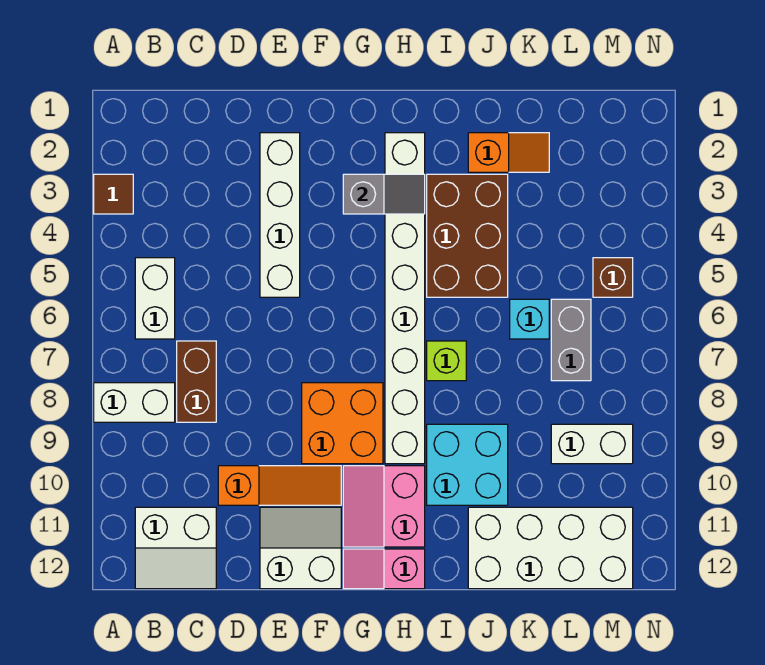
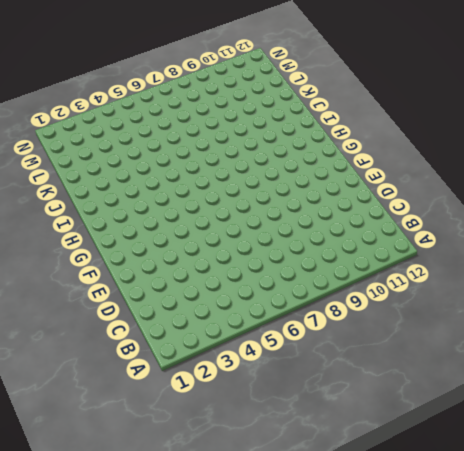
none -> brown 1x1 tile [94,174,133,214]
none -> white 1x2 brick [94,383,175,422]
none -> white 1x2 brick [135,258,175,339]

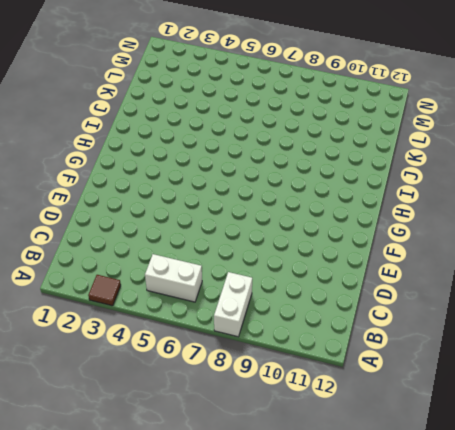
none -> white 2x2 slope [135,507,216,589]
none -> brown 1x2 brick [177,341,216,422]
none -> orange 1x3 slope [218,466,341,505]

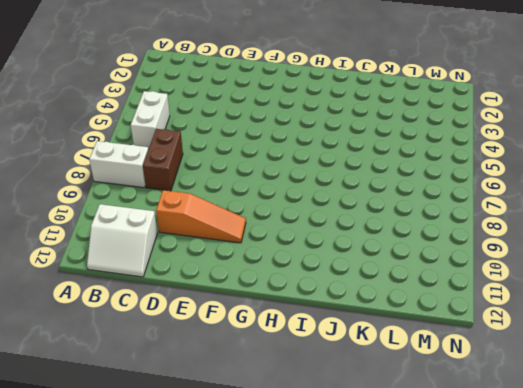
none -> brown 1x1 tile [94,174,133,214]
none -> white 1x4 brick [260,133,300,297]
none -> white 2x2 slope [260,507,341,589]

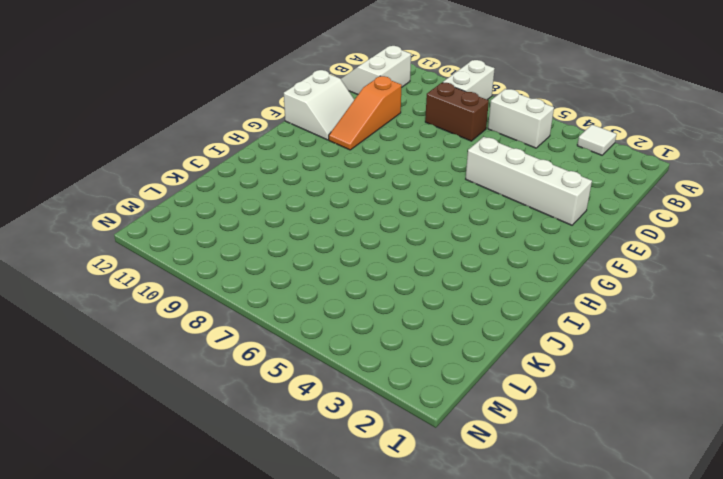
white 1x1 tile [577,125,617,155] -> brown 1x1 tile [94,174,133,214]
none -> orange 2x2 brick [302,383,383,464]
none -> pink 2x2 slope [343,466,425,547]
none -> pink 1x2 slope [343,549,425,589]

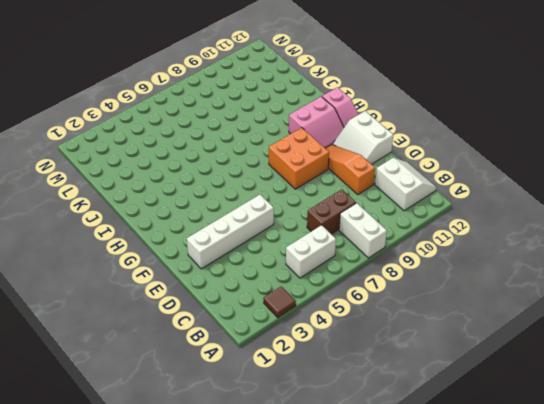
none -> white 1x8 brick [385,133,425,464]
none -> brown 2x3 brick [427,174,508,297]
none -> lime 1x1 brick [427,341,466,381]

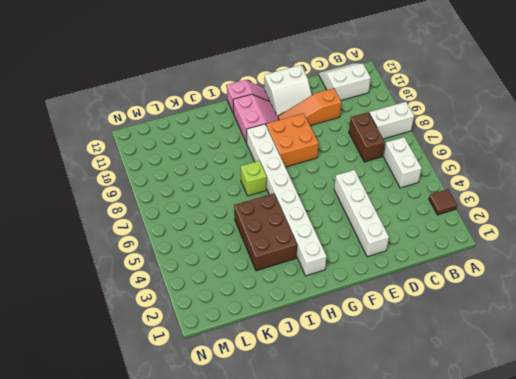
none -> cyan 2x2 brick [427,424,508,505]
none -> orange 1x2 slope [468,133,549,172]
none -> white 2x4 brick [468,507,633,589]

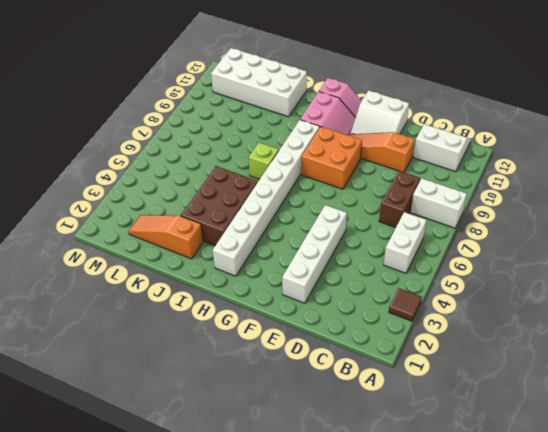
orange 1x3 slope [129,215,203,259] -> orange 1x2 slope [468,133,549,172]
none -> cyan 2x2 brick [427,424,508,505]
none -> cyan 1x1 brick [510,299,549,339]
none -> grey 1x2 brick [551,299,591,381]

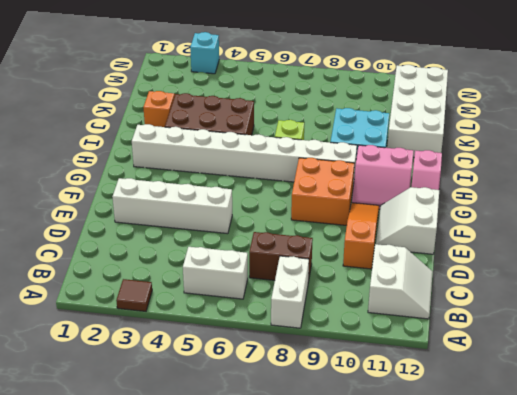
cyan 1x1 brick [190,32,219,74] -> cyan 1x1 brick moved to [510,299,549,339]
none -> grey 1x2 brick [551,299,591,381]
none -> white 1x2 brick [551,424,633,464]
none -> brown 1x1 brick [593,258,633,297]

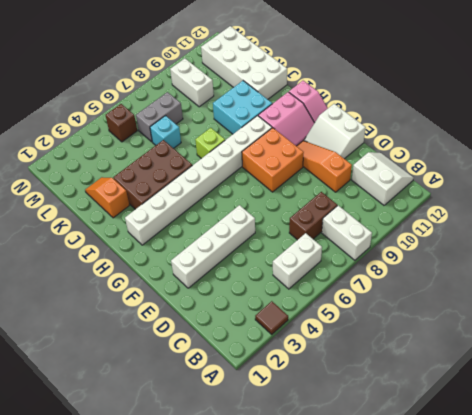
none -> grey 1x2 slope [343,174,425,214]

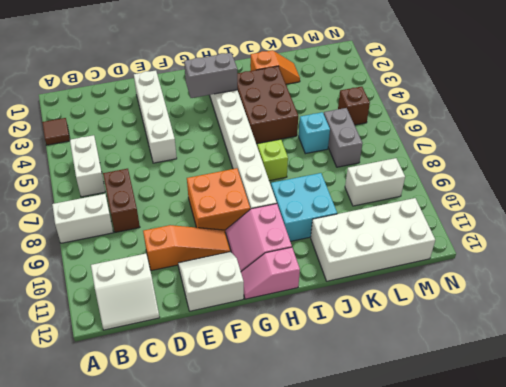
grey 1x2 brick [184,53,238,98] -> grey 1x2 slope [343,174,425,214]

